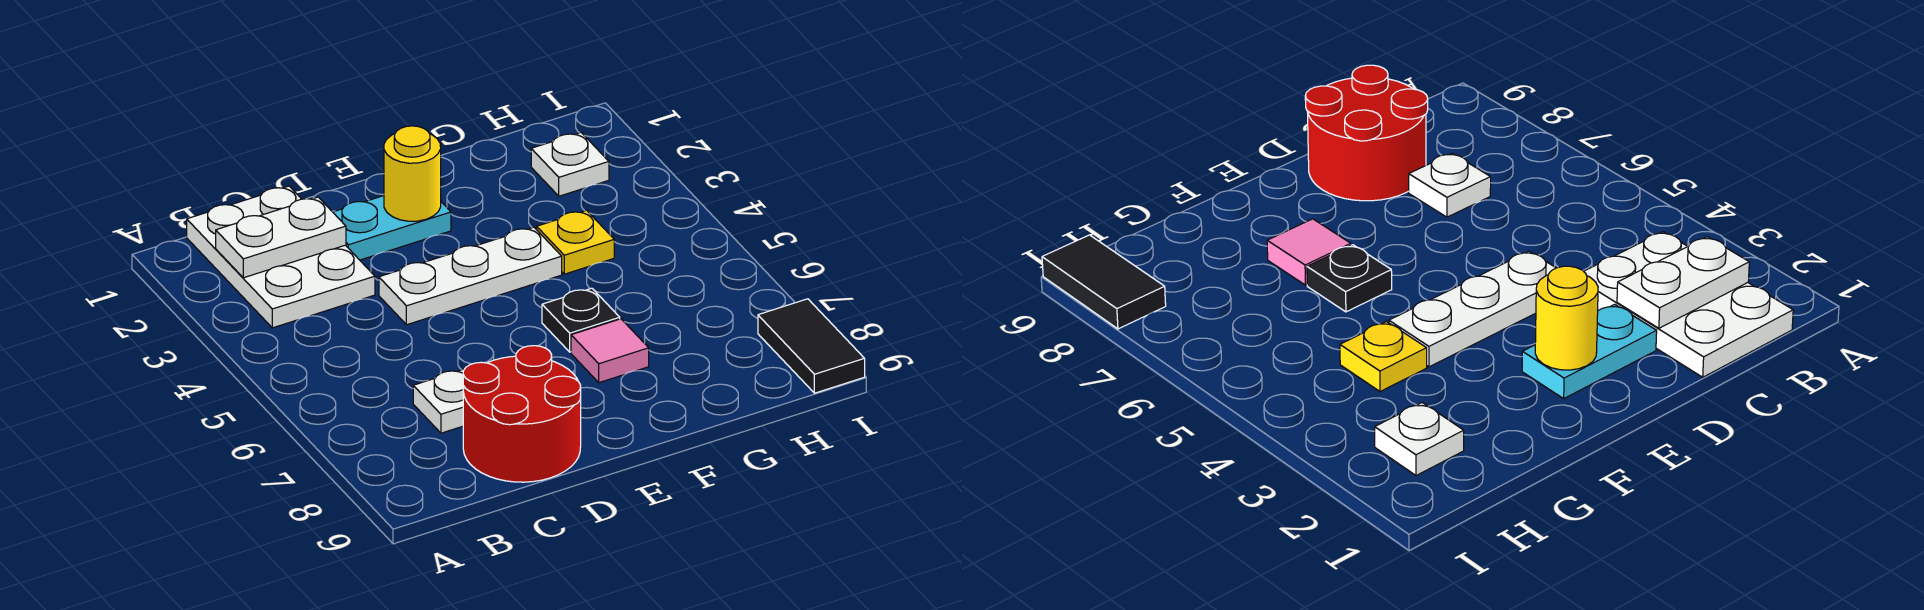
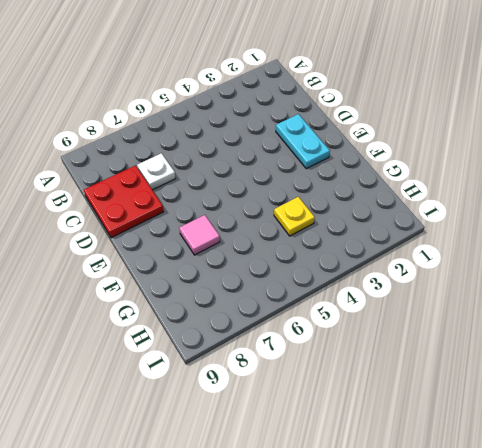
red 2x2 plate [84,165,164,238] -> red 2x2 round brick [463,346,581,482]
none -> white 2x3 plate [187,186,375,328]
none -> white 1x3 plate [379,227,562,325]
none -> black 1x1 plate [542,288,620,352]

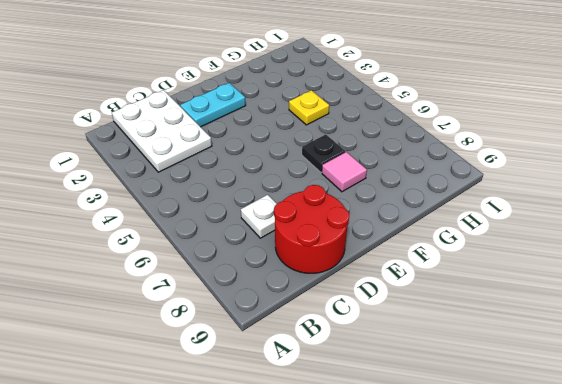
none -> white 1x3 plate [379,227,562,325]
none -> white 1x1 plate [531,133,609,196]
none -> black 1x2 tile [758,299,865,393]

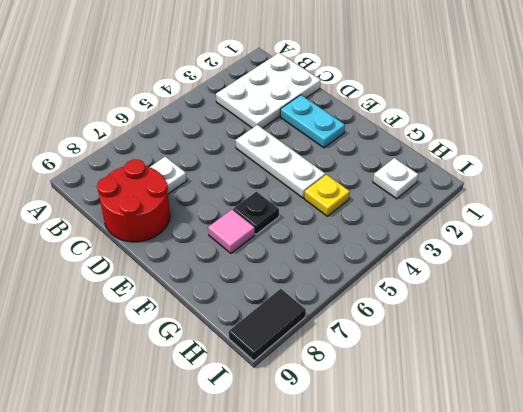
none -> white 1x2 plate [216,197,346,278]
none -> yellow 1x1 round brick [384,126,441,221]

